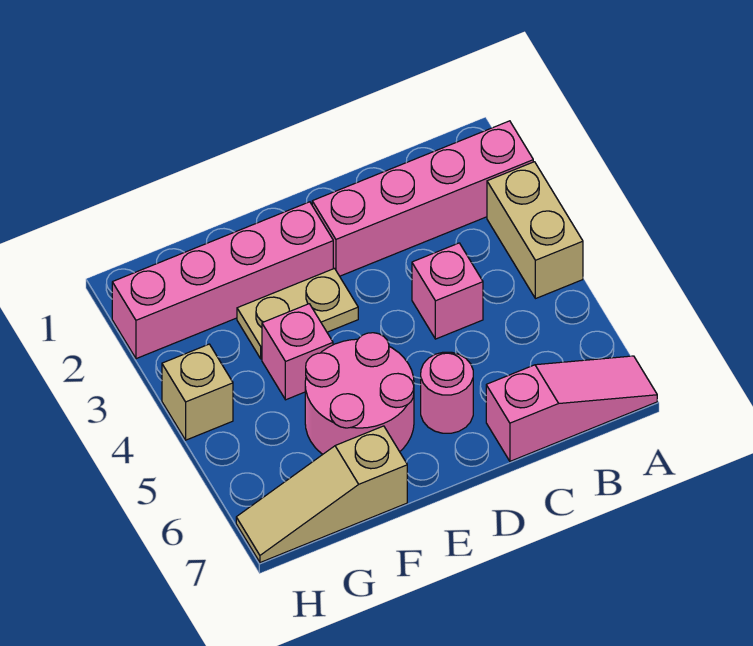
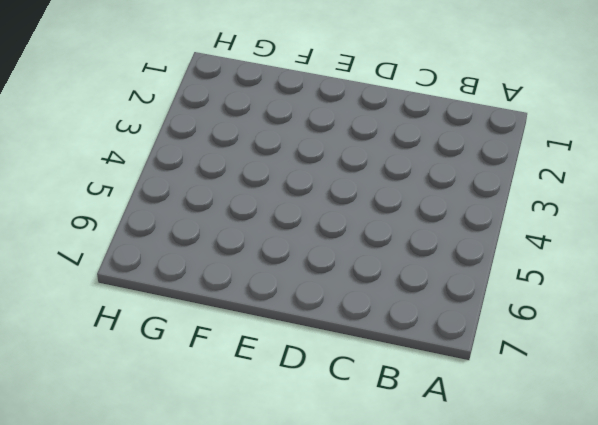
none -> pink 1x4 brick [312,121,533,276]
none -> tan 1x2 brick [487,162,583,299]

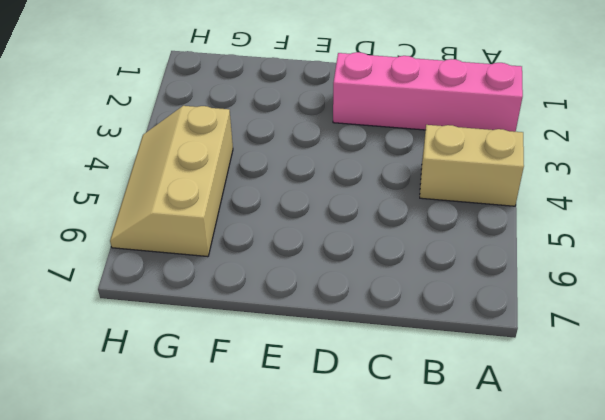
tan 1x2 brick [420,125,524,206] -> tan 1x2 brick turned to [487,162,583,299]
tan 2x3 slope [110,106,233,257] -> tan 1x1 brick [162,344,233,440]
none -> pink 1x3 slope [486,356,657,461]
none -> pink 1x1 brick [412,243,483,339]

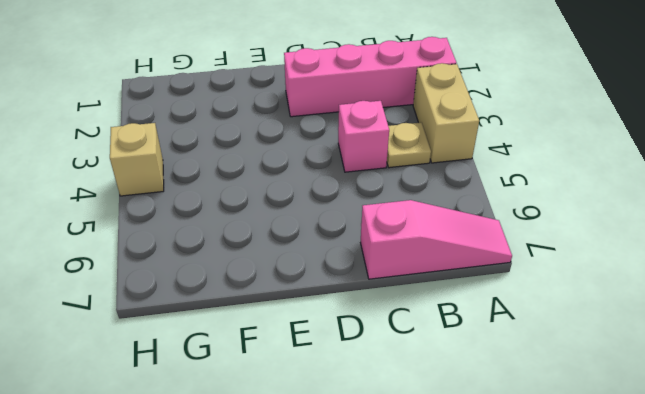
tan 1x1 plate [387,123,431,168] -> none
none -> pink 1x1 round brick [421,352,473,433]
none -> pink 1x4 brick [112,202,333,359]

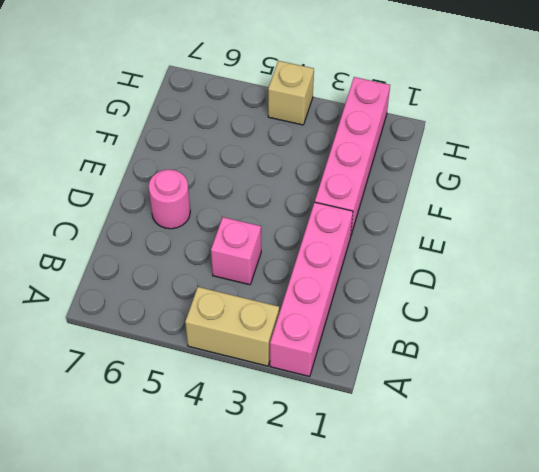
none -> pink 1x3 slope [486,356,657,461]
none -> tan 1x2 plate [237,269,358,359]

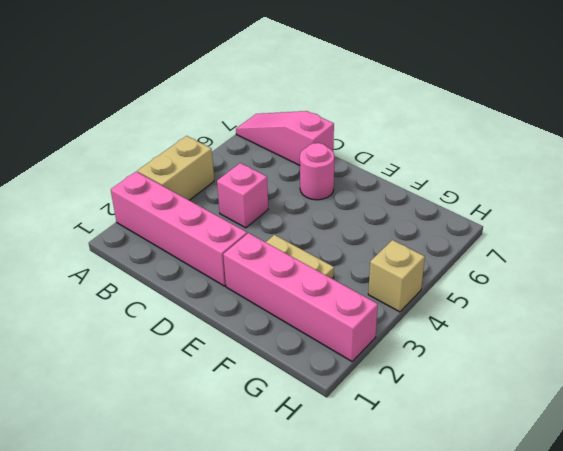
none -> pink 2x2 round brick [305,333,414,454]
none -> pink 1x1 brick [262,304,333,400]

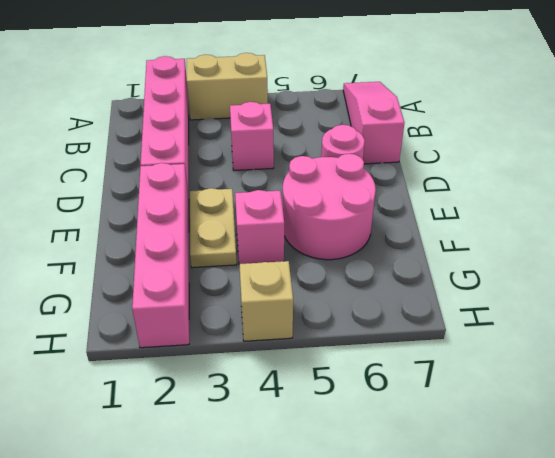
none -> tan 1x3 slope [236,426,407,563]

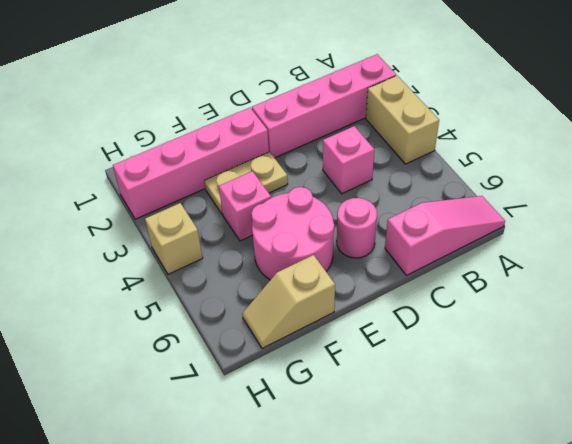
tan 1x2 slope [242,255,335,349] -> tan 1x3 slope [236,426,407,563]

